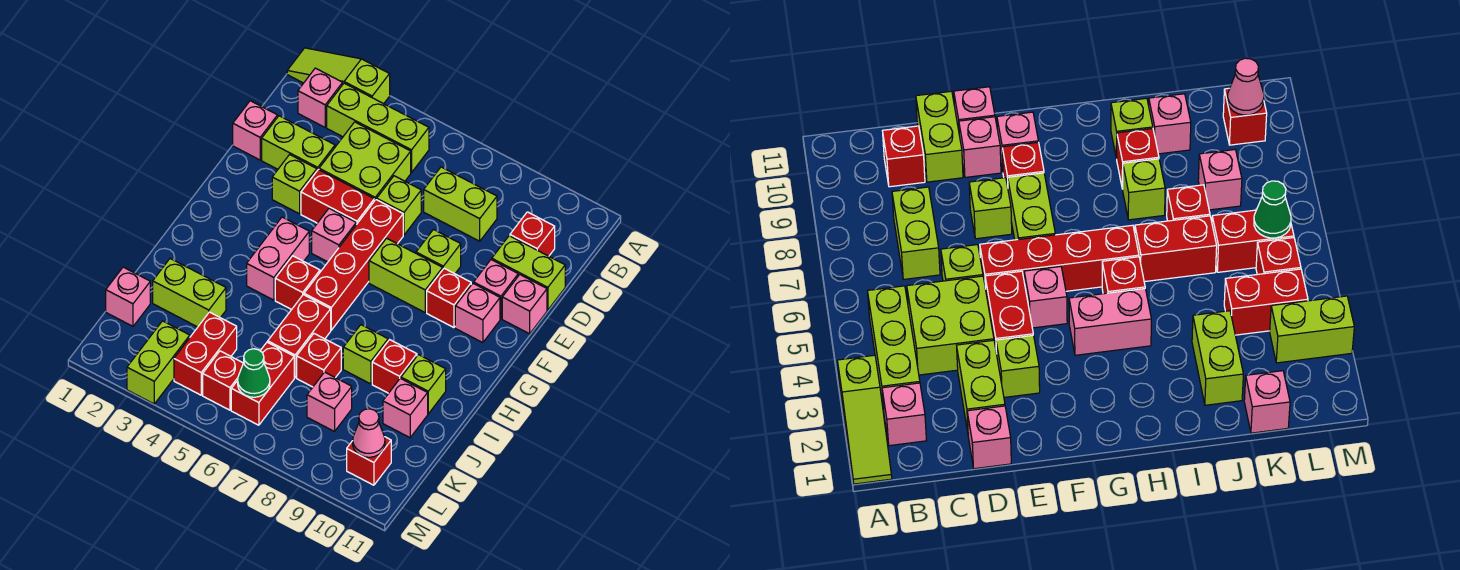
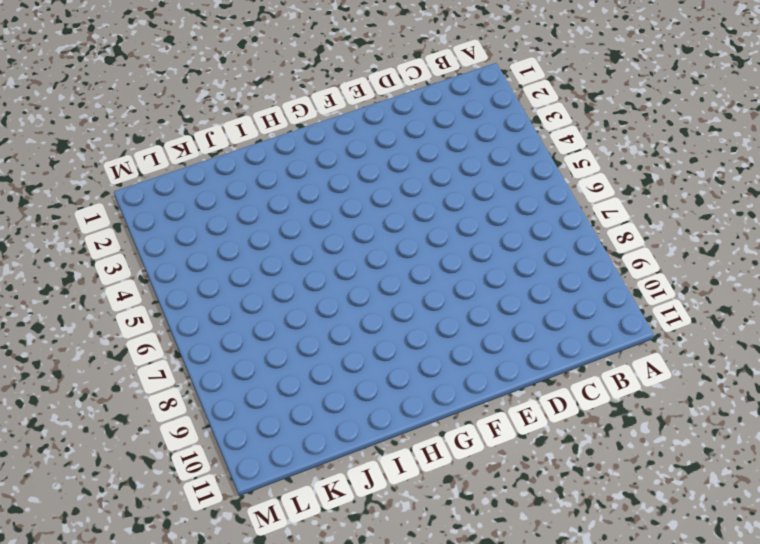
none -> lime 1x3 slope [287,48,390,104]
none -> pink 1x1 brick [298,68,343,127]
none -> lime 1x3 brick [327,83,429,172]
none -> lime 2x2 brick [319,122,411,201]

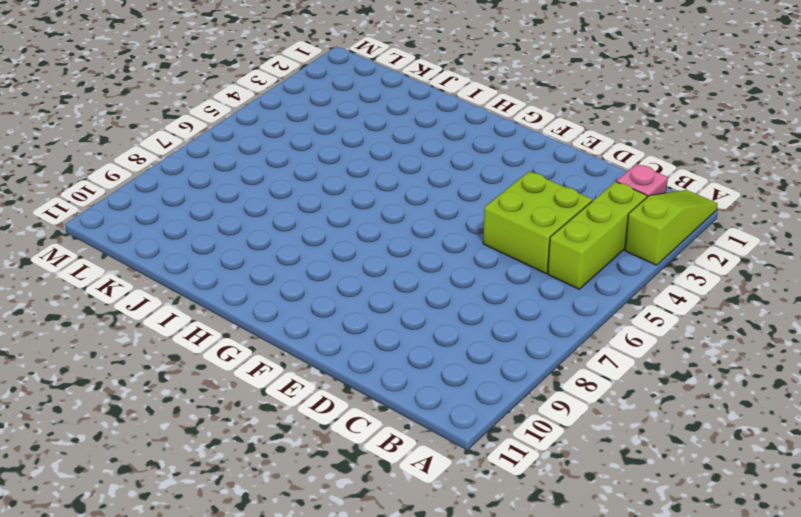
none -> lime 1x2 brick [424,167,497,241]
none -> red 1x1 brick [510,212,555,256]
none -> pink 1x1 brick [233,101,277,160]
none -> lime 1x2 brick [262,116,335,170]

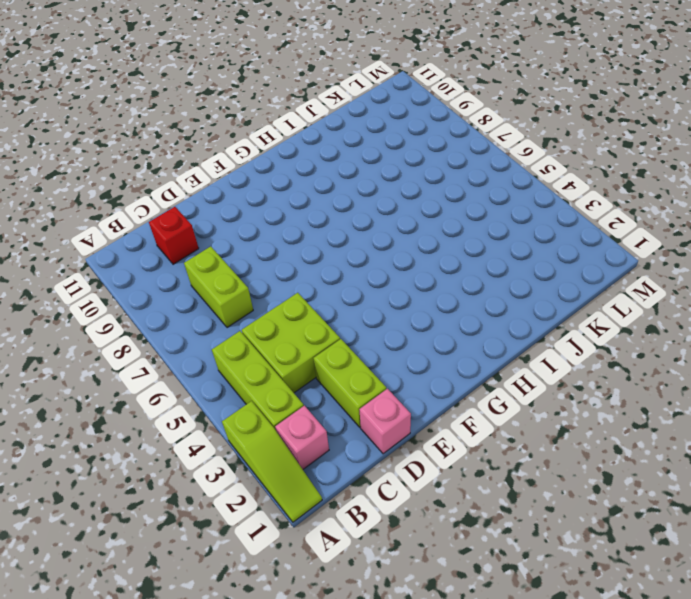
none -> lime 1x1 brick [377,176,421,235]
none -> lime 1x2 brick [492,236,565,310]
none -> lime 1x1 brick [272,155,317,214]
none -> red 1x2 brick [301,170,374,225]

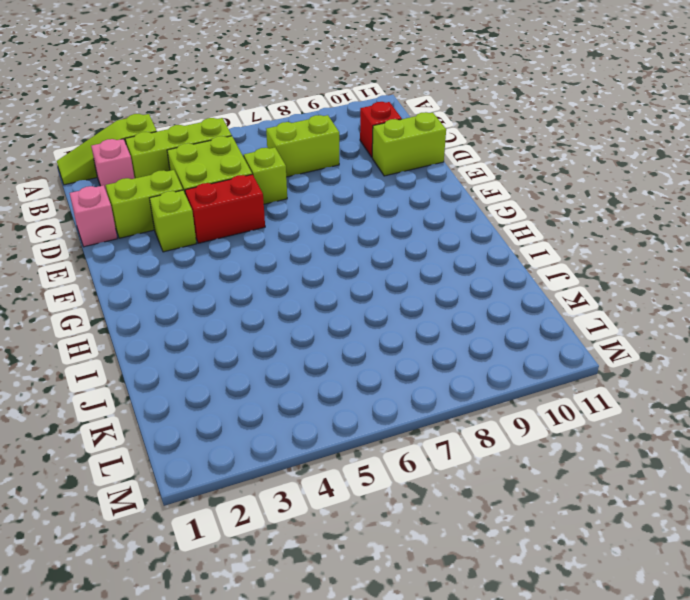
none -> red 1x4 brick [304,200,403,330]
none -> lime 1x1 brick [416,230,461,274]
none -> pink 1x1 brick [474,260,518,319]
none -> pink 1x1 brick [502,275,547,334]

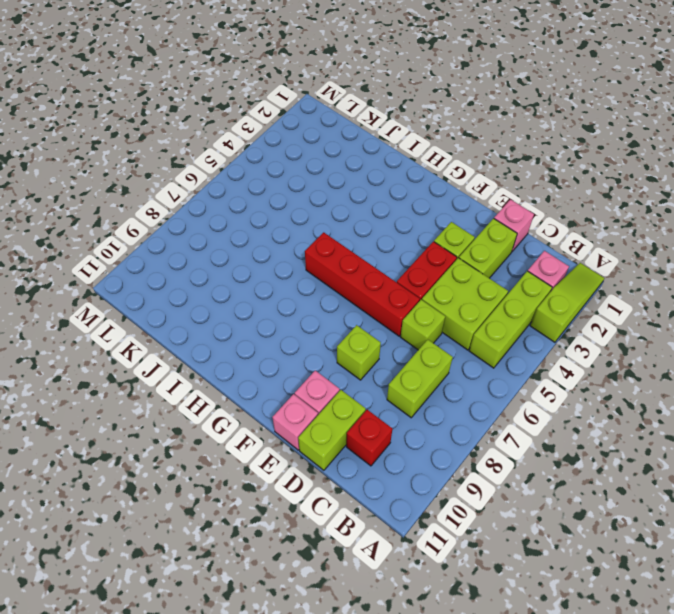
none -> pink 1x1 brick [312,208,356,262]
none -> lime 1x2 brick [369,238,443,312]
none -> red 1x1 brick [427,268,471,328]
none -> pink 1x1 brick [455,283,500,343]

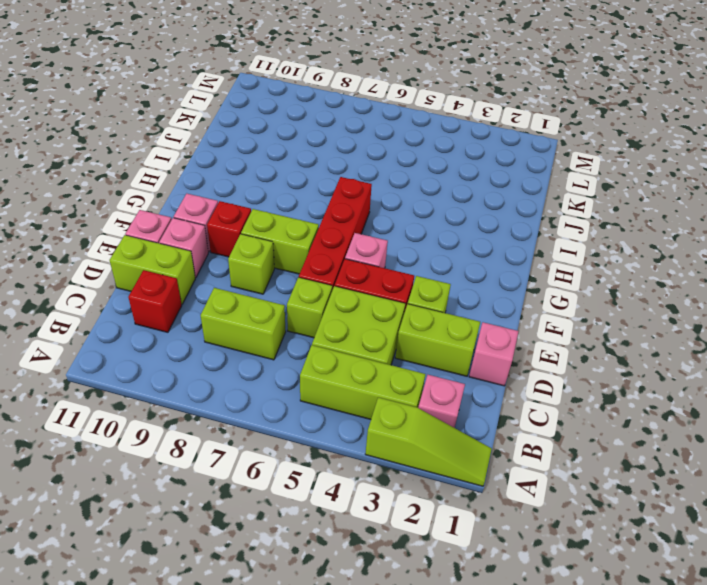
none -> pink 1x2 brick [247,217,309,300]
none -> red 1x1 brick [275,256,320,310]
none -> red 1x2 brick [268,295,331,378]
none -> lime 1x1 brick [343,325,388,384]

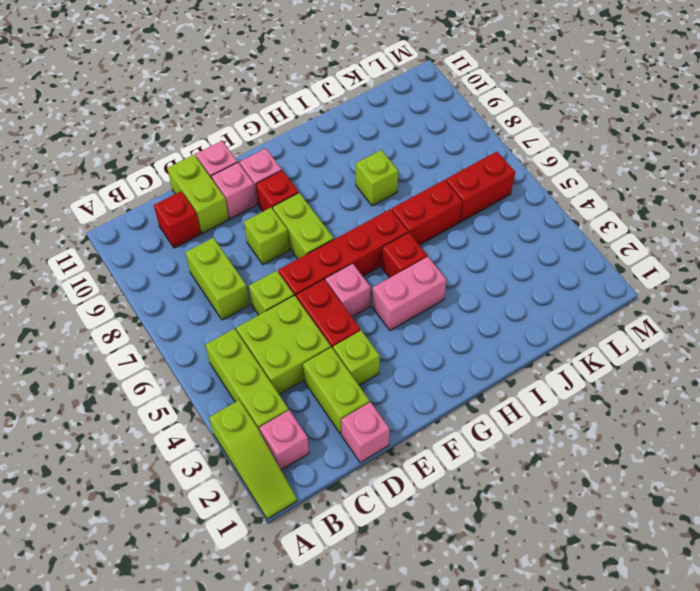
none -> red 1x1 brick [372,340,417,393]
none -> lime 1x1 brick [401,355,446,414]
none -> lime 1x2 brick [153,259,226,327]
none -> red 1x1 brick [297,334,341,387]

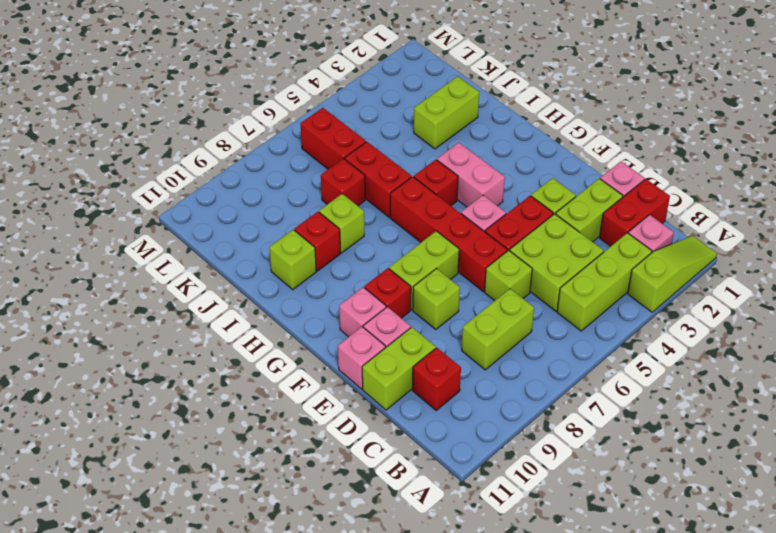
red 1x2 brick [600,179,670,247] -> red 1x2 brick turned to [174,312,237,395]
none -> pink 1x1 brick [383,378,428,438]
none -> pink 1x1 brick [106,267,150,326]
none -> pink 1x1 brick [307,372,352,431]
none -> lime 1x2 brick [127,321,190,404]

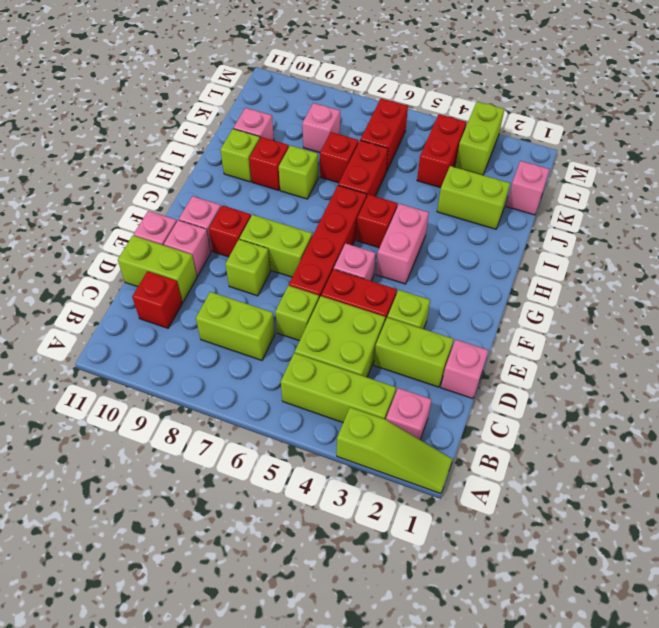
none -> red 1x1 brick [203,351,243,410]
none -> red 1x1 brick [347,437,391,485]
none -> green 1x1 cone [238,349,270,397]
none -> pink 1x1 cone [353,409,385,457]

